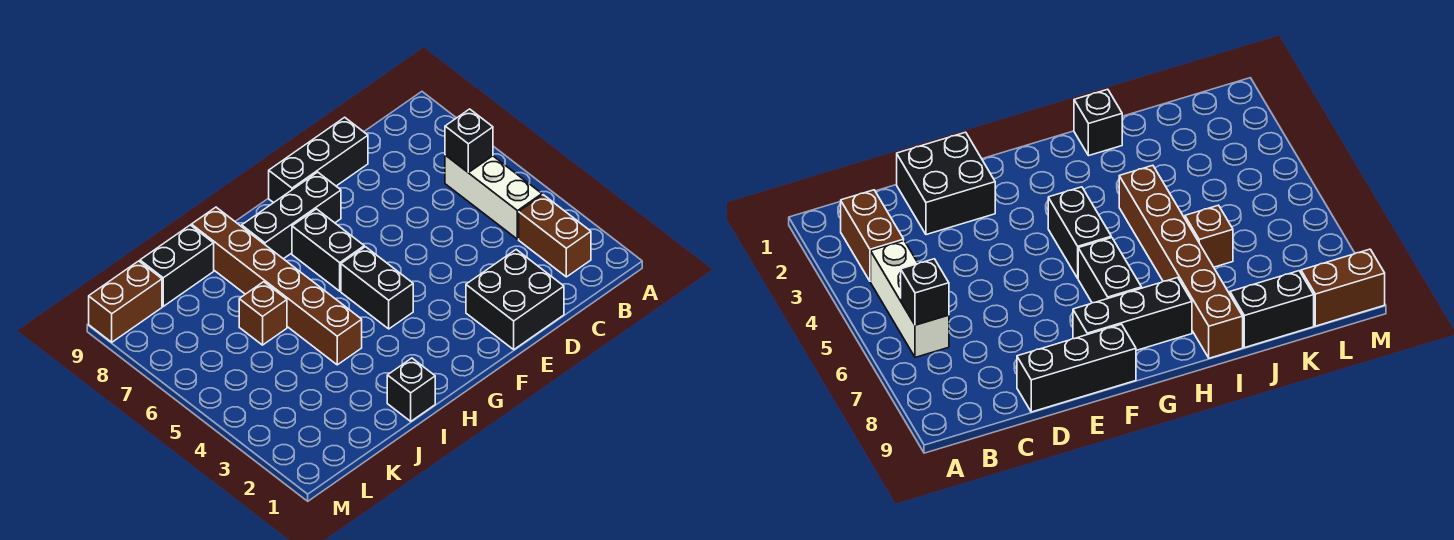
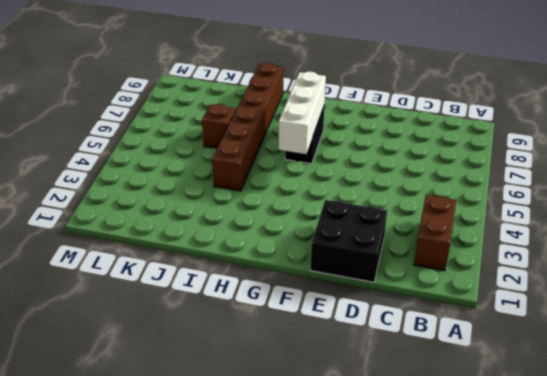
white 1x3 brick [279,72,326,154] -> white 1x3 brick moved to [445,155,542,239]
none -> black 1x3 brick [269,117,368,203]
none -> black 1x3 brick [242,172,341,259]
none -> black 1x2 brick [341,247,413,329]

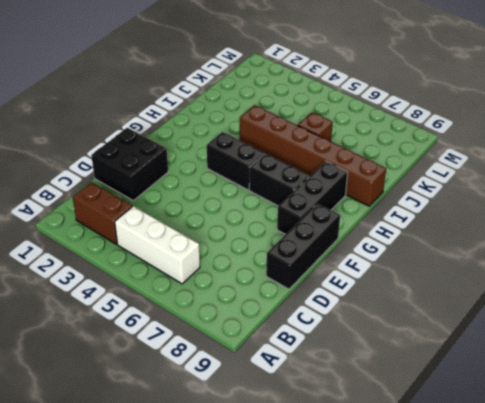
none -> black 1x1 brick [387,358,435,421]
none -> black 1x2 brick [140,225,214,306]
none -> brown 1x2 brick [89,261,162,342]

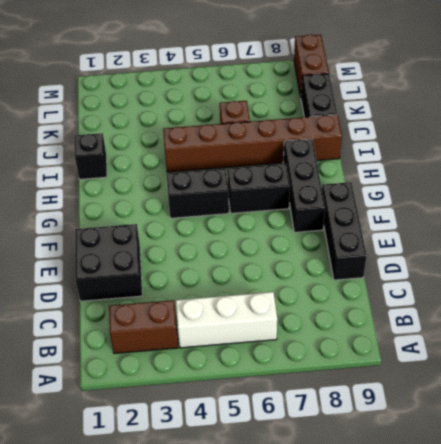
none -> black 1x1 brick [445,109,493,172]

